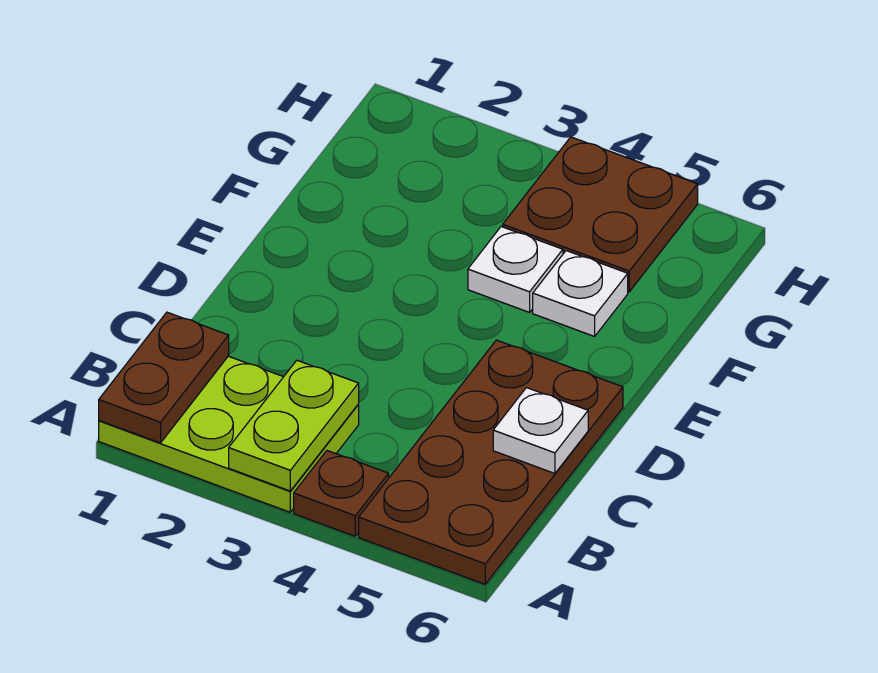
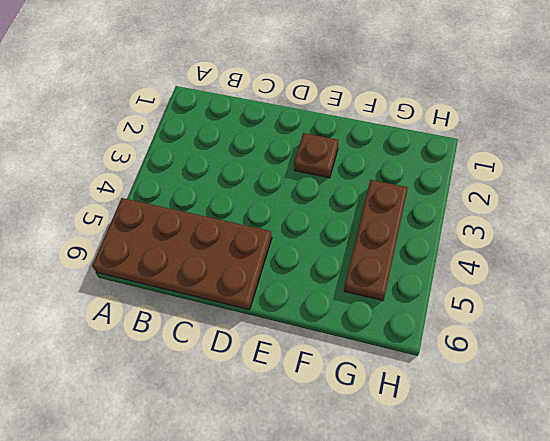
brown 1x1 plate [294,133,338,178] -> brown 1x1 plate moved to [294,451,389,536]
brown 1x3 plate [344,180,408,300] -> brown 2x2 plate [503,137,698,292]
none -> lime 2x3 plate [99,356,359,512]
none -> white 1x1 plate [468,227,563,312]

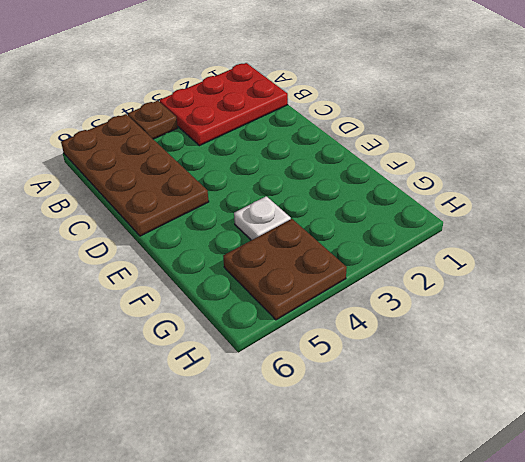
red 2x3 plate [159,63,288,146] -> lime 2x3 plate [99,356,359,512]
none -> white 1x1 plate [533,251,628,336]
none -> brown 1x2 plate [99,312,229,443]

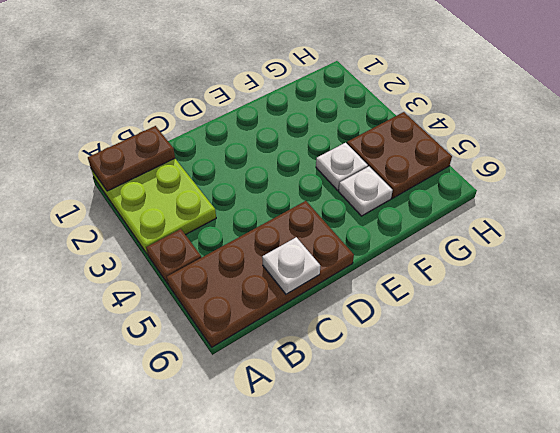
none -> lime 1x2 plate [229,360,359,491]

